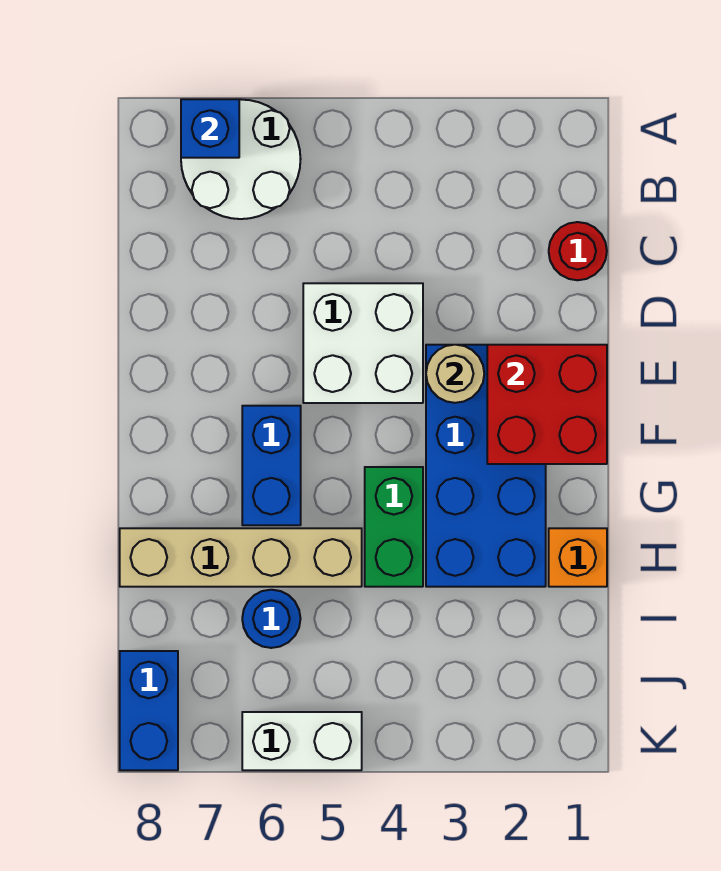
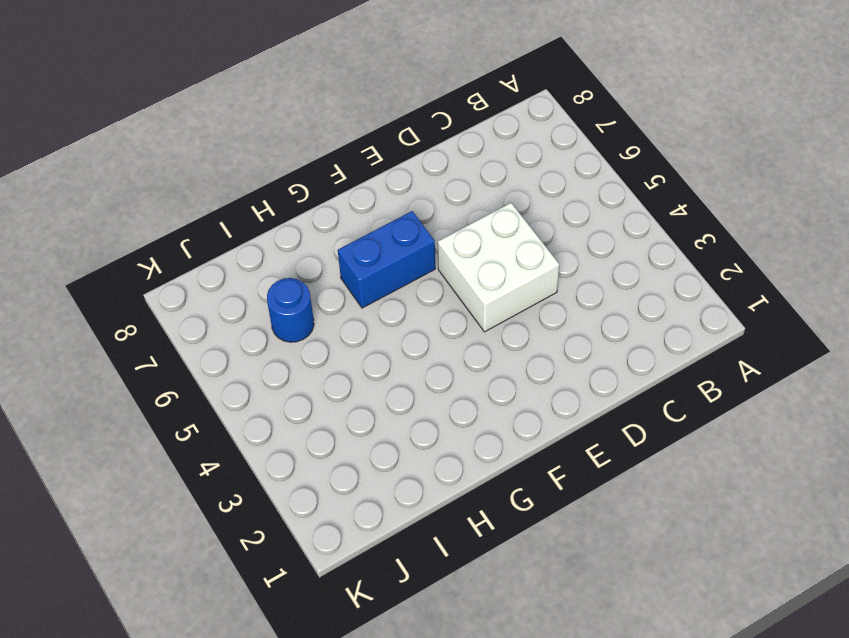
none -> white 2x2 round brick [181,99,301,219]
none -> red 1x1 round brick [549,222,607,280]
none -> blue 2x4 brick [426,345,546,587]

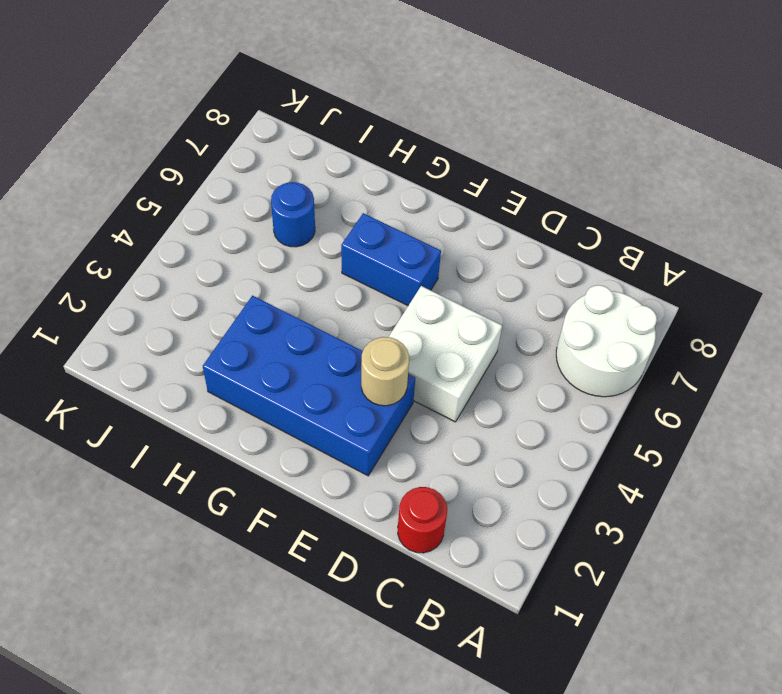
none -> green 1x2 brick [365,467,423,587]
none -> orange 1x1 brick [549,528,607,587]
none -> tan 1x4 brick [120,528,362,587]

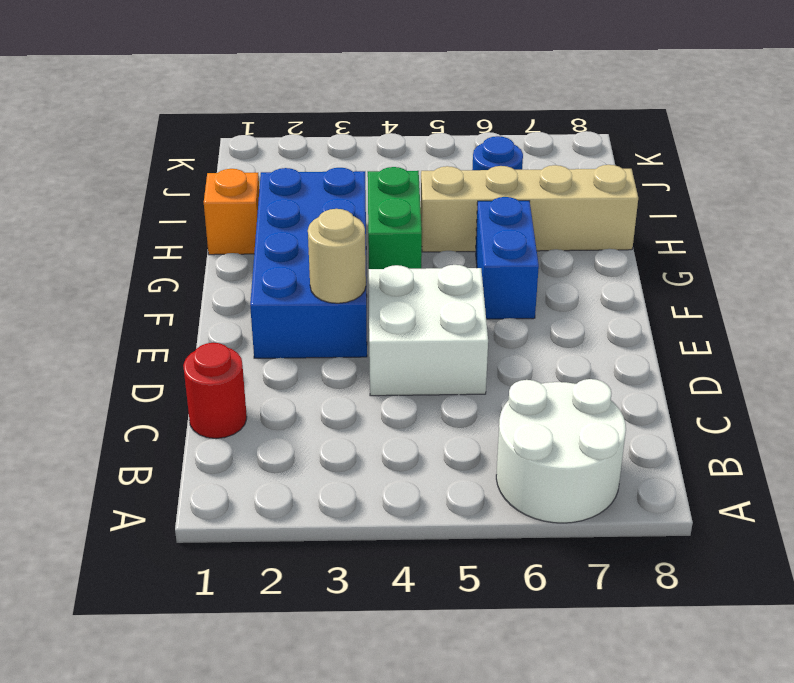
none -> blue 1x2 brick [120,651,178,770]
none -> white 1x2 brick [242,712,362,770]
none -> blue 1x1 brick [181,99,239,158]

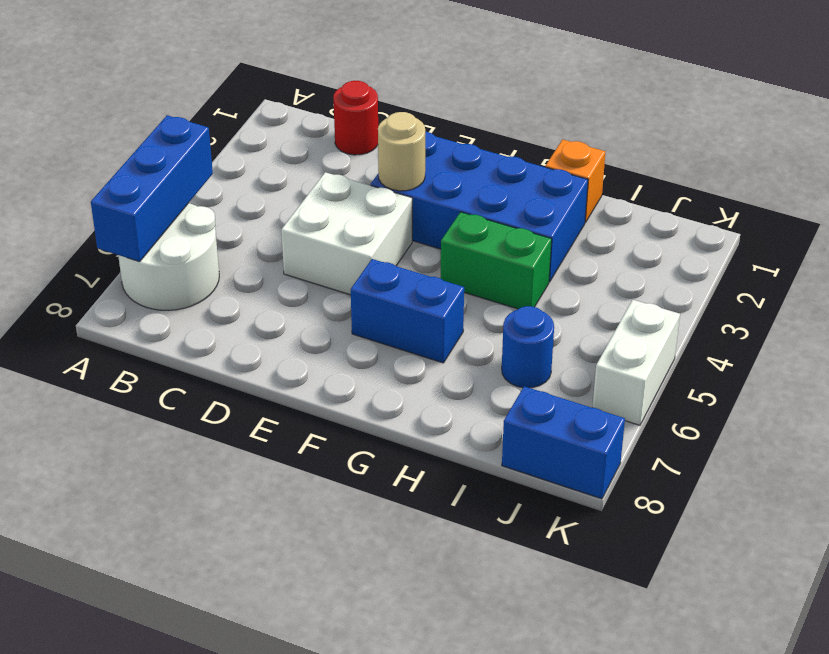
blue 1x3 brick [91,115,213,262] -> blue 1x1 brick [181,99,239,158]
none -> tan 1x4 brick [120,528,362,587]
none -> red 2x2 brick [487,345,607,464]

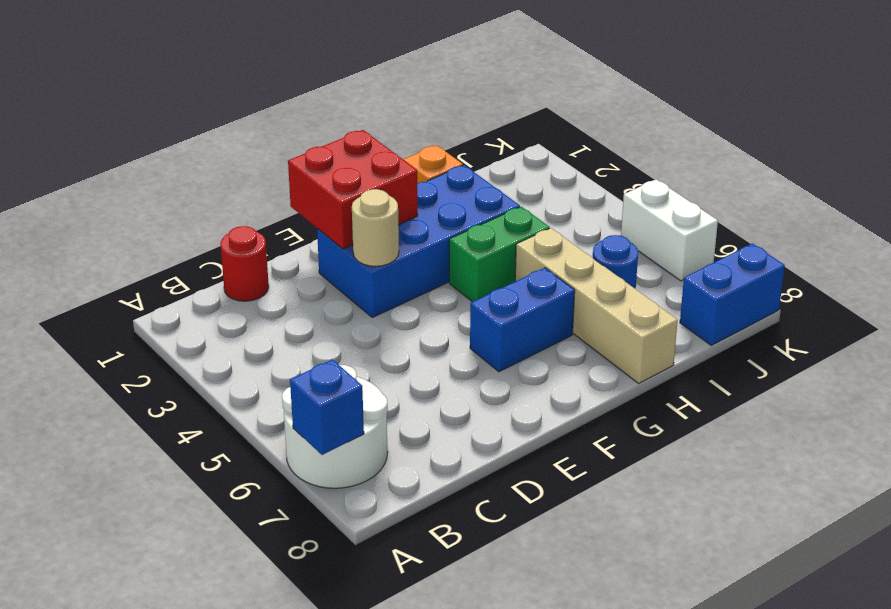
none -> white 2x2 brick [303,283,423,403]

